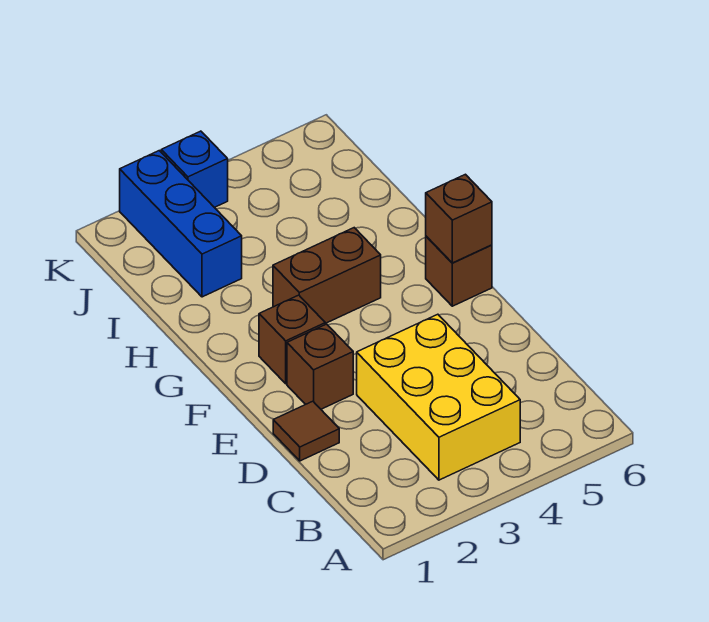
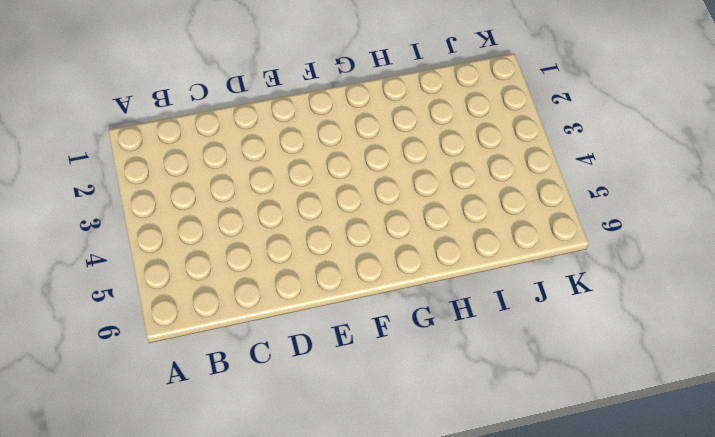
none -> yellow 2x3 brick [357,314,520,480]
none -> brown 1x1 tile [273,401,339,461]

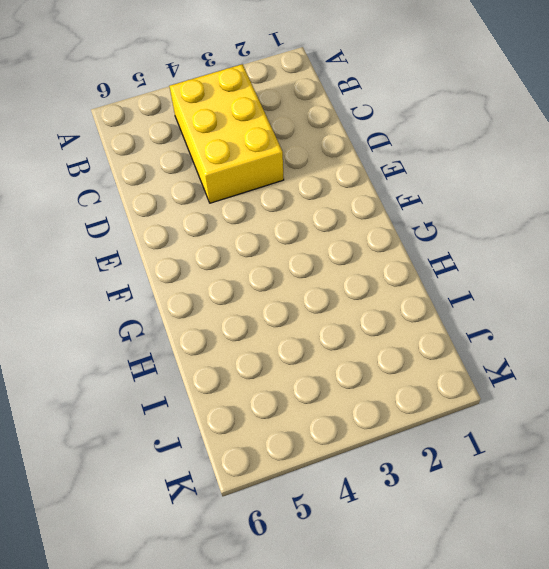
none -> brown 1x1 tile [273,401,339,461]
none -> brown 1x1 brick [287,324,353,409]

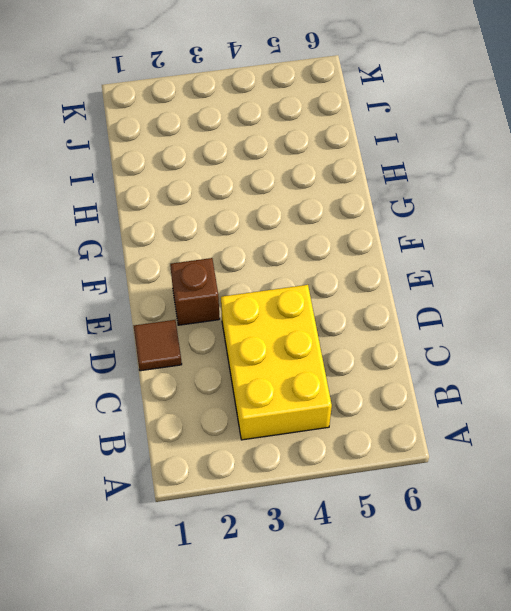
none -> brown 1x1 brick [259,295,325,384]
none -> brown 1x1 brick [426,236,492,306]

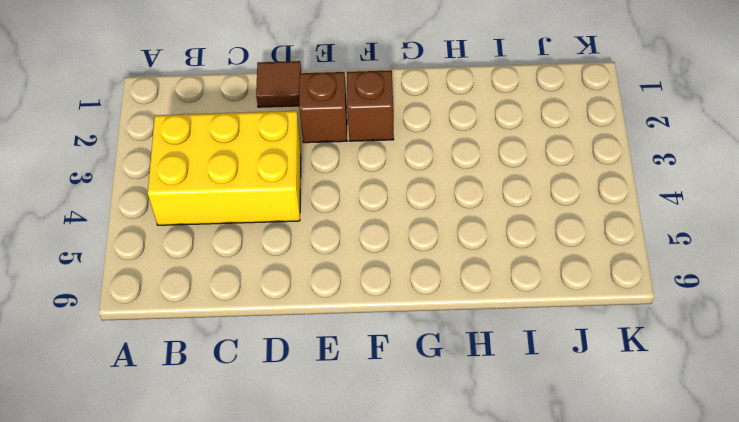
none -> brown 1x1 brick [426,236,492,306]
none -> brown 1x2 brick [273,228,381,324]

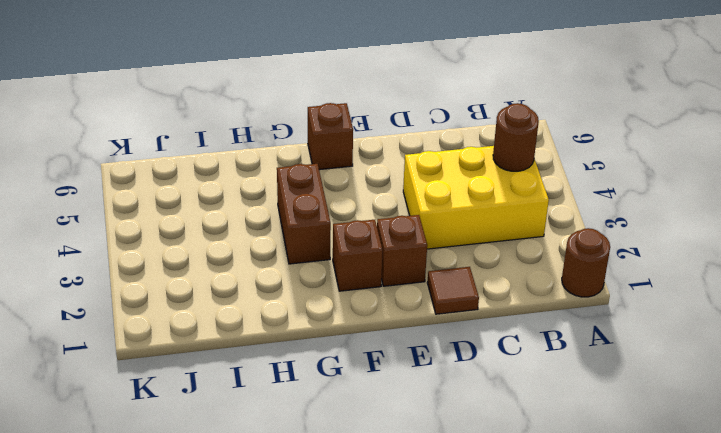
brown 1x1 round brick [562,228,610,297] -> none
brown 1x1 round brick [493,103,539,171] -> none
none -> blue 1x3 brick [120,151,242,297]
none -> blue 1x1 brick [161,131,228,208]

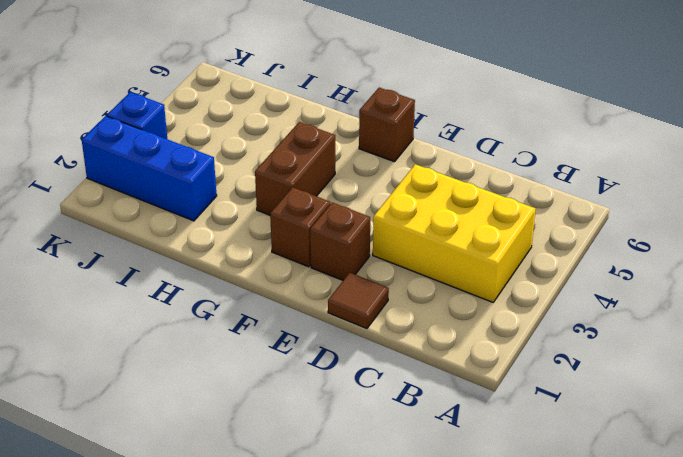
none -> brown 1x1 brick [426,174,492,263]

